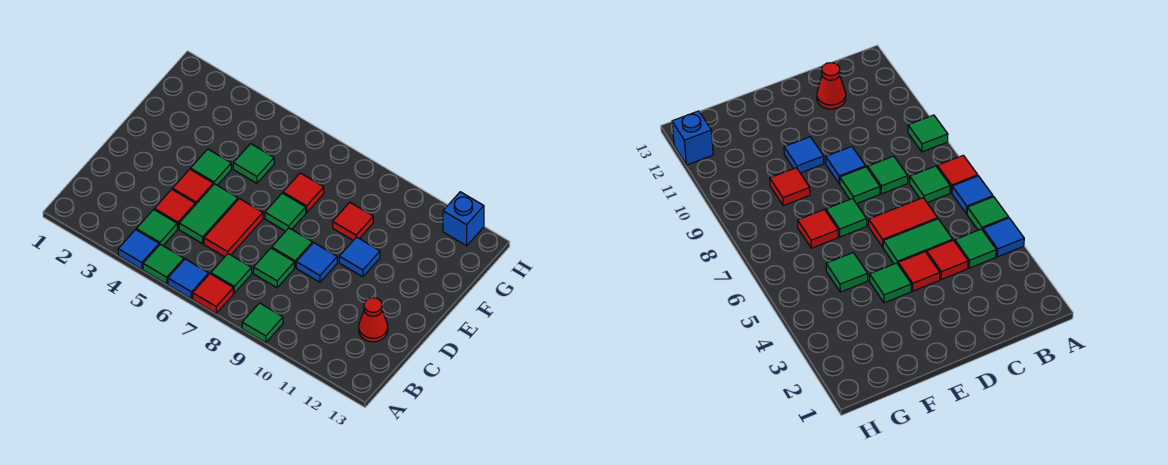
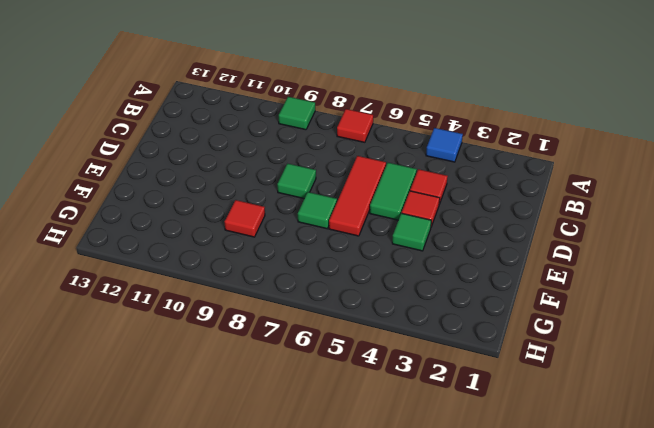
red 1x3 tile [329,156,386,236] -> red 1x2 tile [204,199,263,257]
none -> green 1x1 tile [143,244,184,284]
none -> blue 1x1 tile [168,259,209,299]
none -> green 1x1 tile [136,210,177,246]

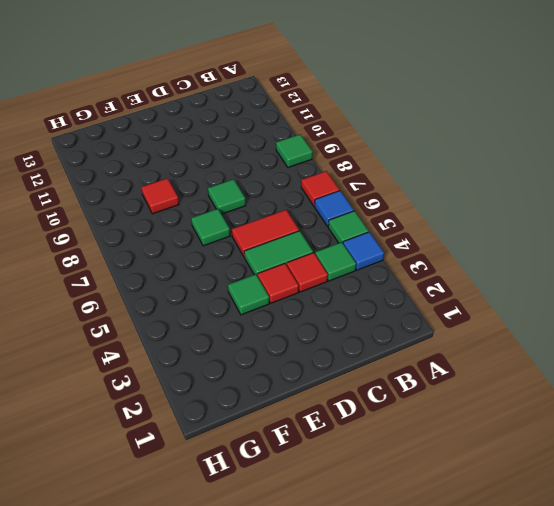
none -> green 1x1 tile [211,254,252,293]
none -> green 1x1 tile [254,248,294,288]
none -> red 1x1 cone [359,298,388,342]

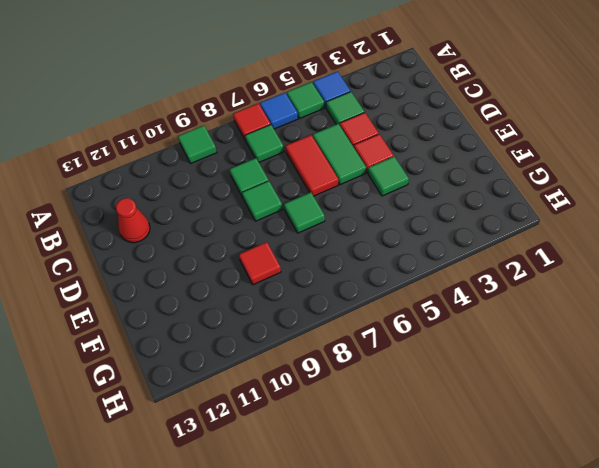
none -> blue 1x1 tile [296,243,337,282]
none -> blue 1x1 tile [339,237,380,277]
none -> green 1x1 tile [233,144,274,183]

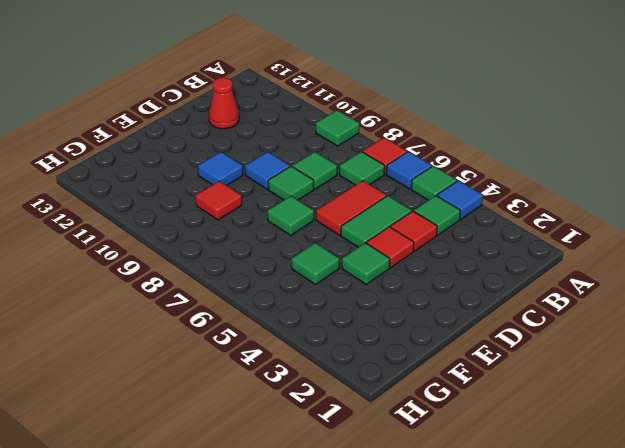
none -> red 1x1 tile [283,173,324,213]
none -> blue 1x1 brick [443,192,484,246]

